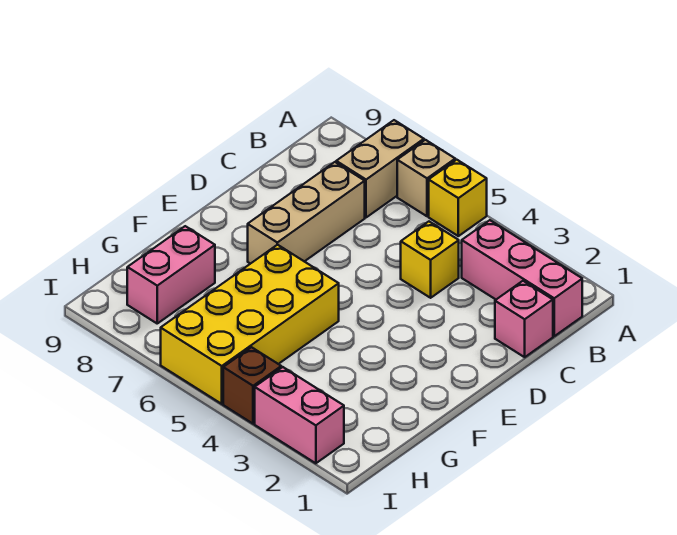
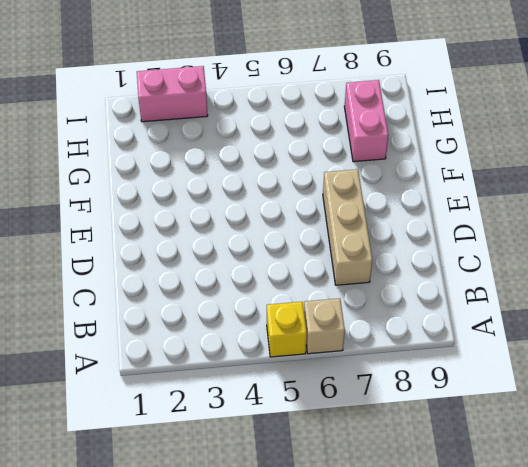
none -> tan 1x2 brick [336,120,424,217]
none -> pink 1x3 brick [462,220,582,336]

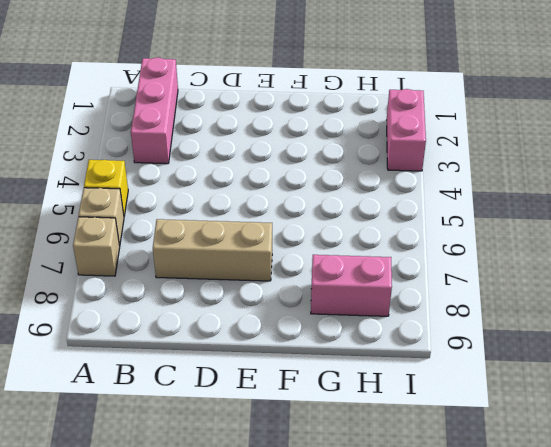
tan 1x1 brick [73,217,120,276] -> tan 1x2 brick [336,120,424,217]
none -> pink 1x1 brick [495,281,553,357]
none -> yellow 1x1 brick [401,222,459,298]

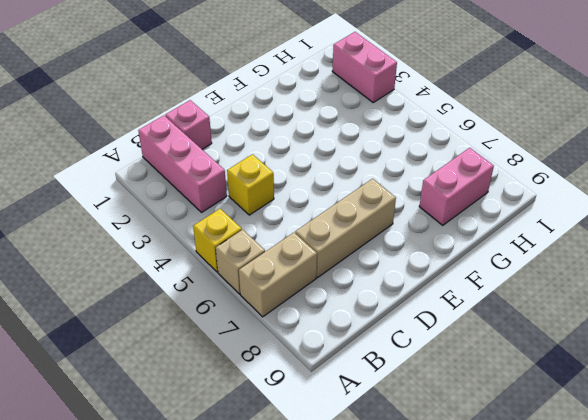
none -> yellow 2x4 brick [161,245,339,404]
none -> brown 1x1 brick [223,347,281,424]

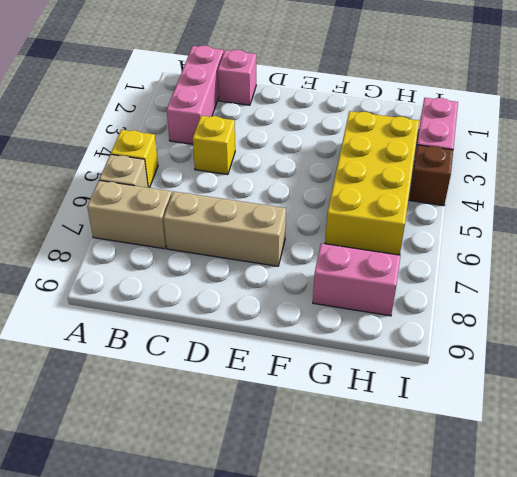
yellow 2x4 brick [325,111,419,255] -> yellow 2x4 brick turned to [161,245,339,404]

